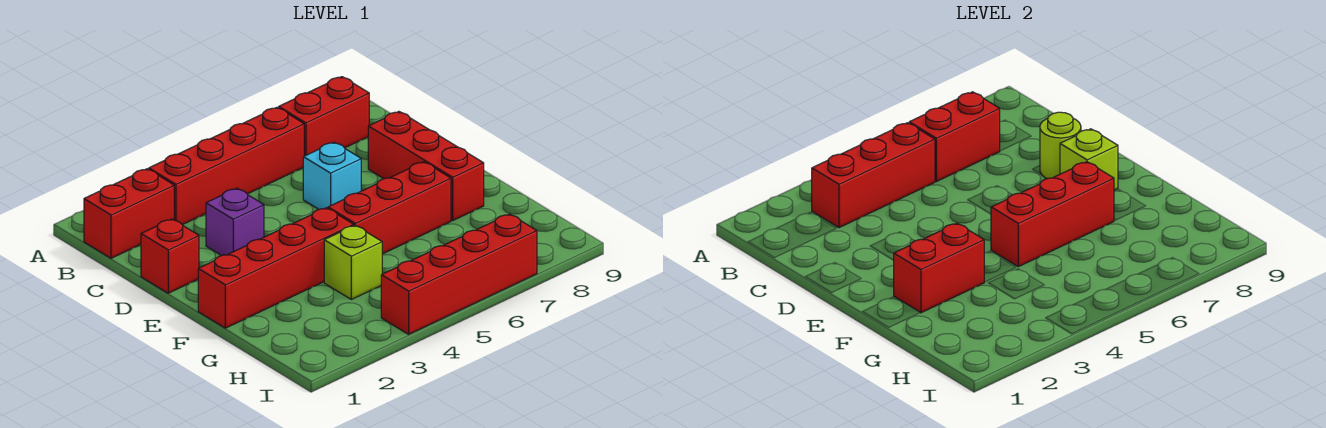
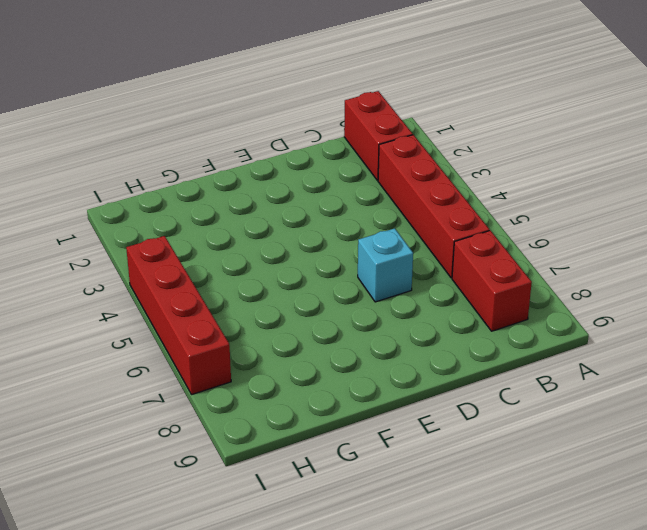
none -> red 1x1 brick [141,219,199,293]
none -> purple 1x1 brick [206,188,264,256]
none -> red 1x3 brick [368,112,484,220]

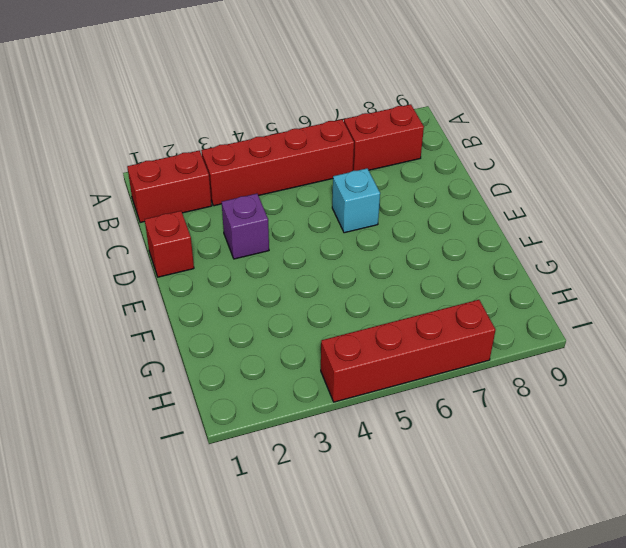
none -> red 1x3 brick [368,112,484,220]
none -> red 1x4 brick [198,208,354,328]
none -> red 1x3 brick [328,162,451,254]

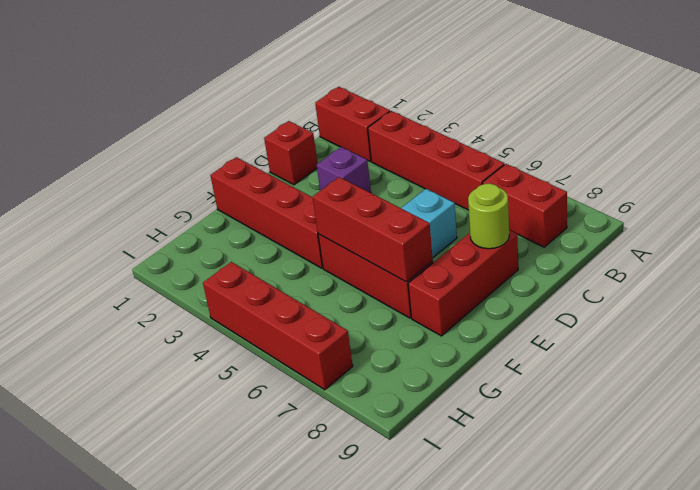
none -> lime 1x1 brick [324,225,382,299]
none -> red 1x3 brick [812,123,935,228]
none -> red 1x2 brick [909,92,1000,182]

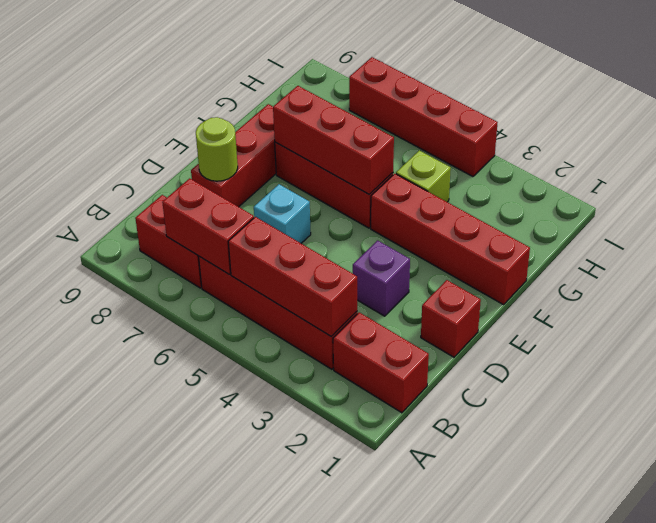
none -> lime 1x1 brick [1060,129,1118,190]
none -> red 1x2 brick [894,223,984,313]

